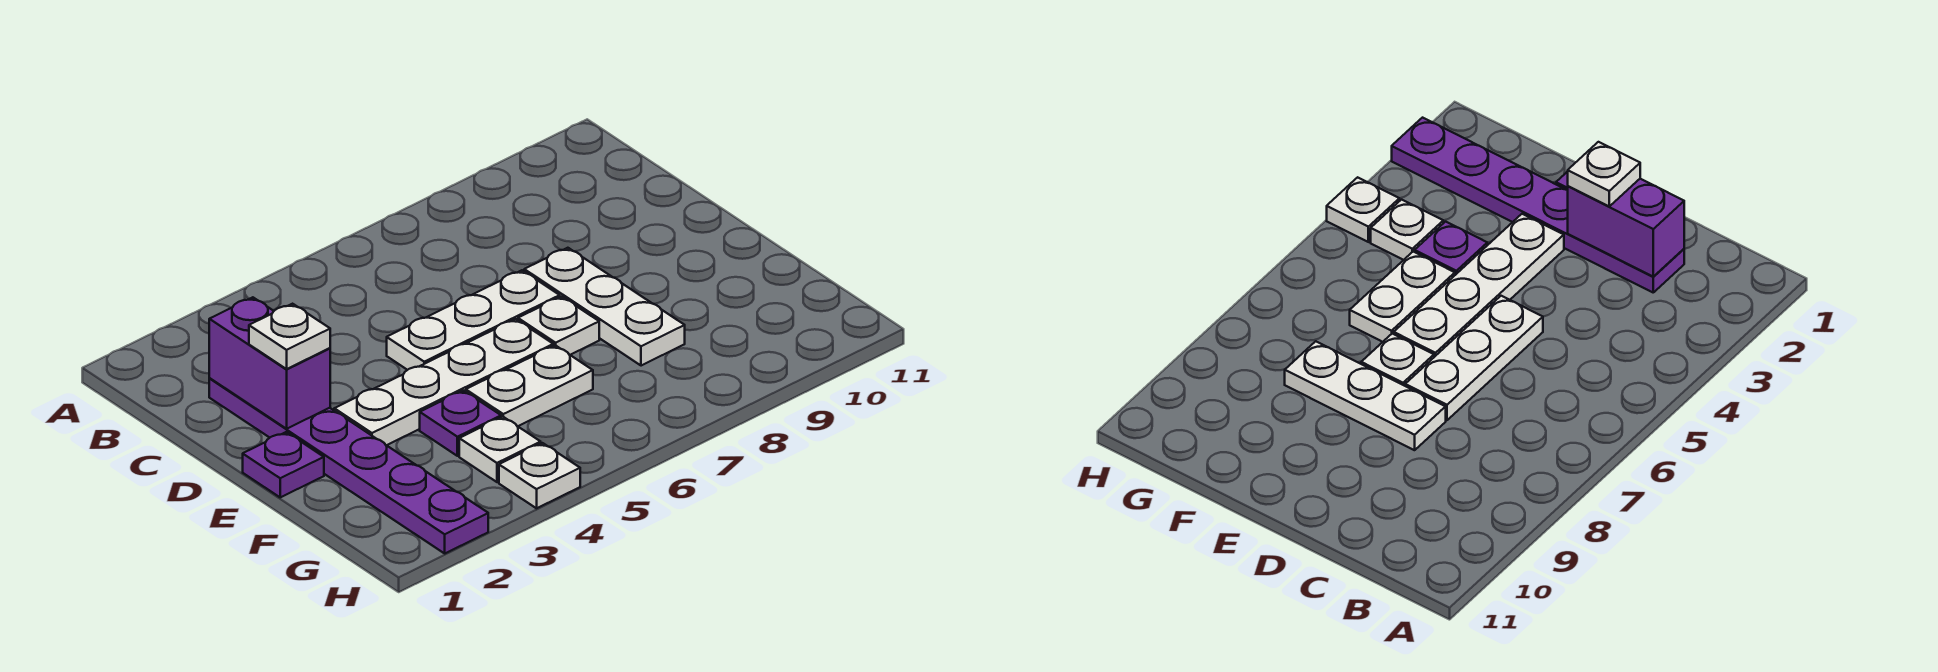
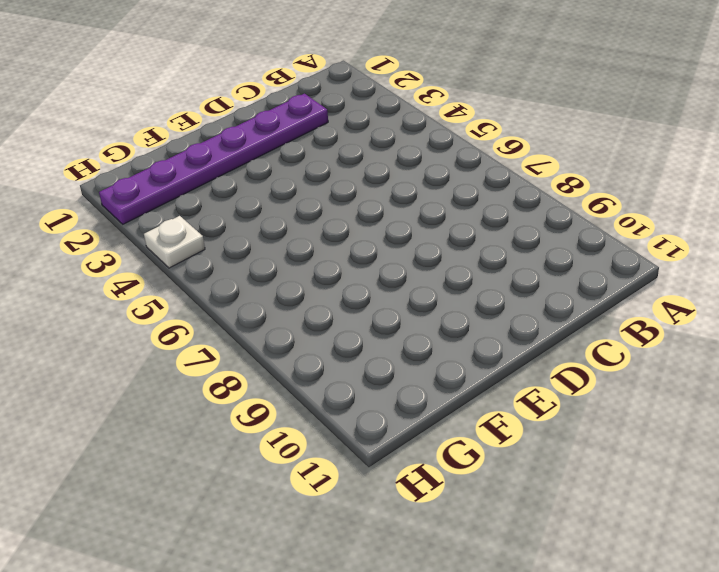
none -> white 1x3 plate [387,270,560,370]
none -> white 1x3 plate [524,248,685,366]
none -> purple 1x1 plate [243,432,324,497]

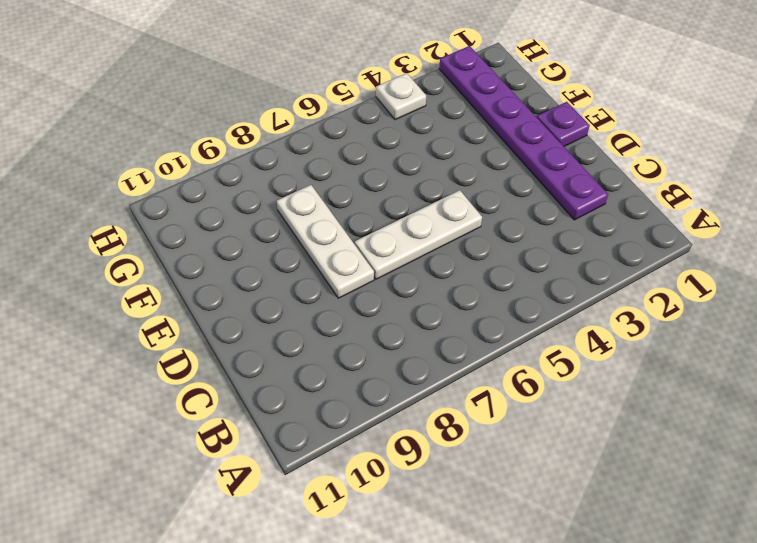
none -> white 1x4 plate [334,319,553,445]
none -> white 1x1 plate [518,296,599,355]
none -> purple 1x1 plate [420,391,501,456]

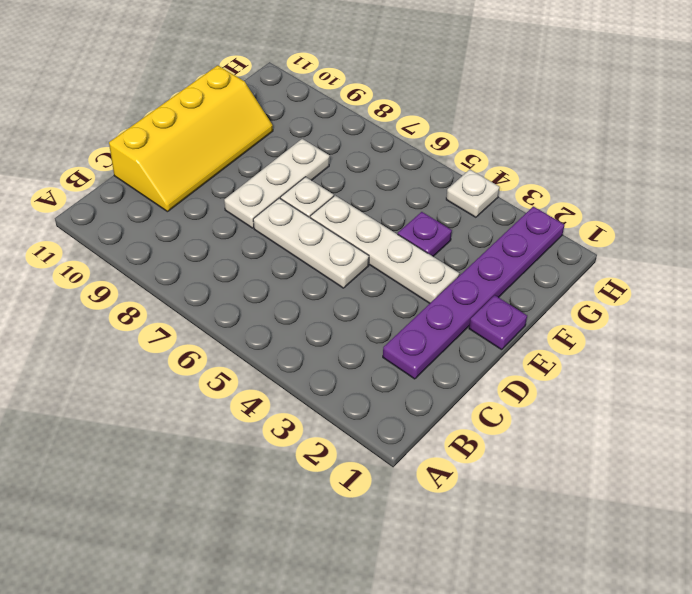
yellow 2x4 slope [109,65,273,212] -> none
none -> white 1x2 plate [466,345,593,426]
none -> white 1x1 plate [459,417,541,482]
none -> purple 1x2 brick [209,297,330,429]

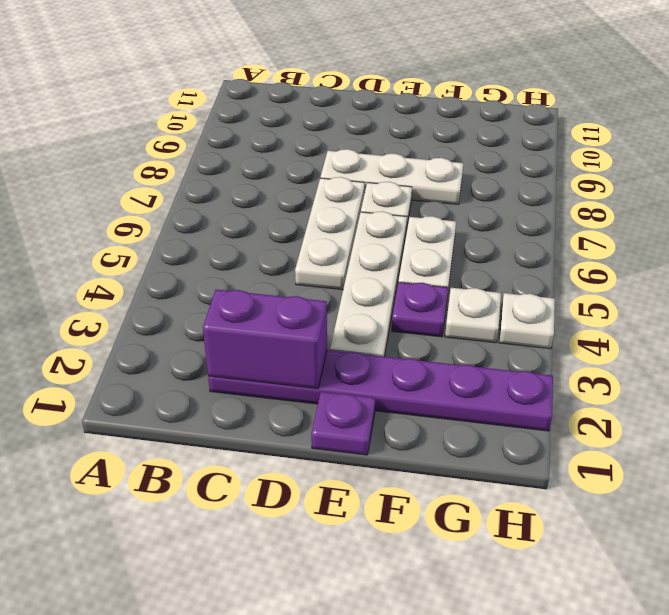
none -> white 1x1 plate [249,304,330,369]

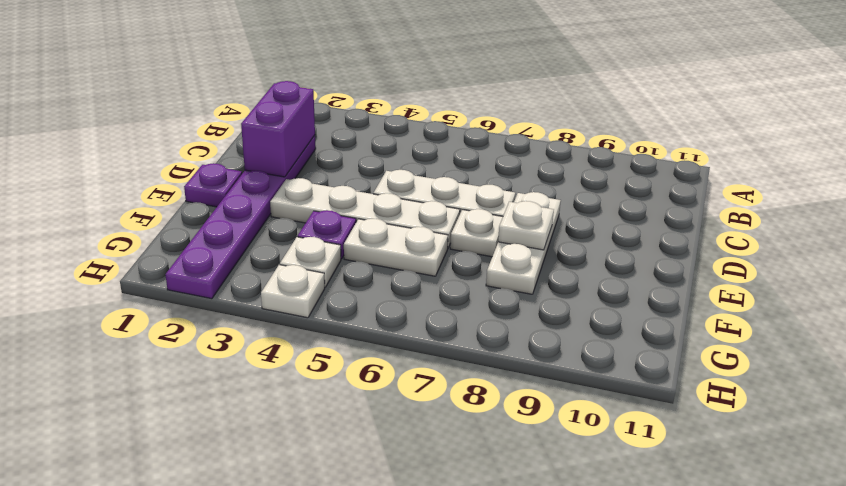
white 1x1 plate [498,201,554,250] -> white 1x1 plate moved to [249,304,330,369]

